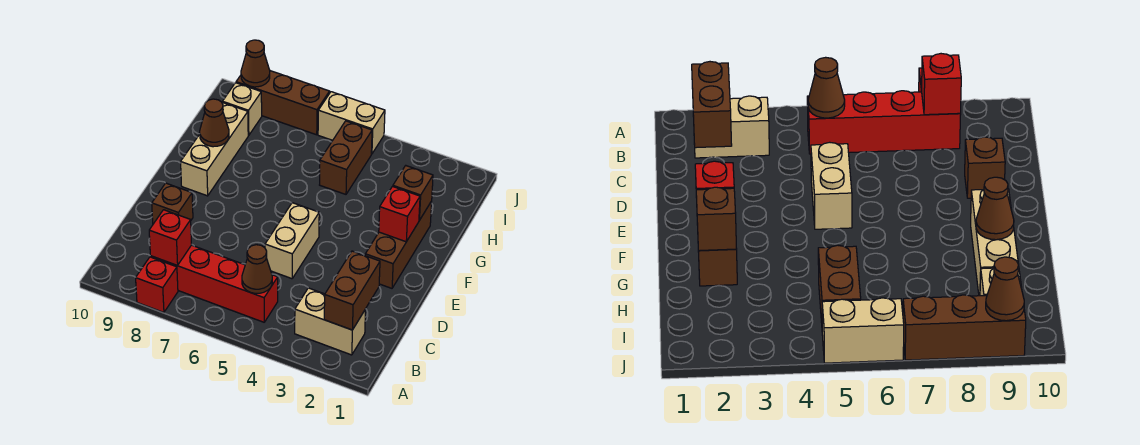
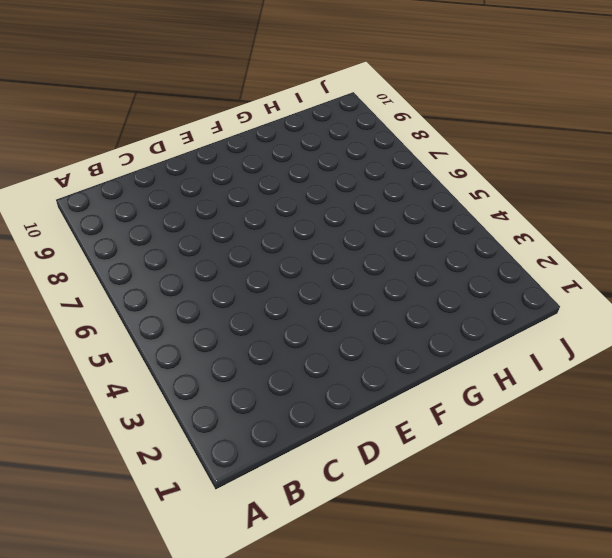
none -> red 1x1 brick [136,257,178,312]
none -> tan 1x2 brick [295,288,366,355]
none -> red 1x4 brick [151,245,278,322]

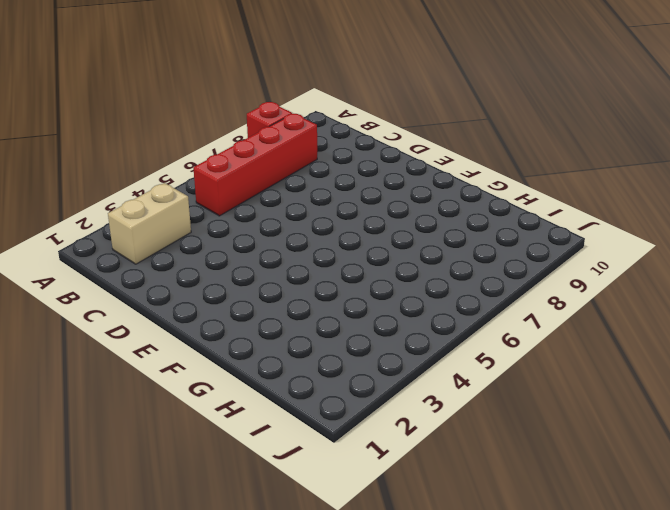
none -> tan 1x2 brick [265,203,319,279]
none -> brown 1x1 brick [152,183,193,224]
none -> brown 1x3 brick [365,201,432,288]

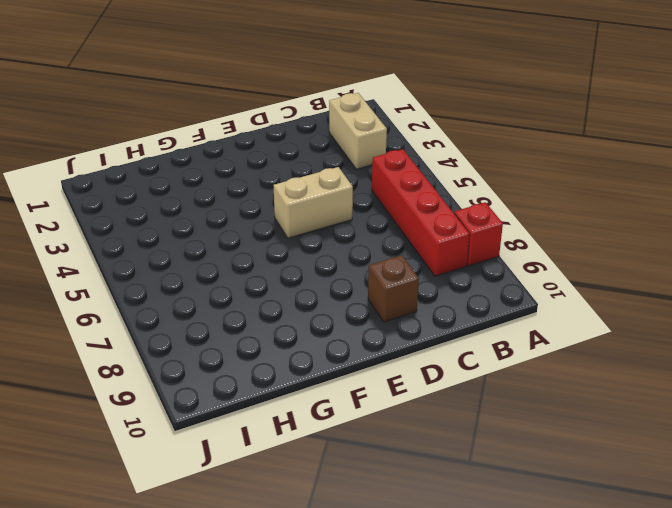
none -> brown 1x3 brick [365,201,432,288]
none -> tan 1x3 brick [181,102,248,196]
none -> brown 1x2 brick [320,121,372,194]

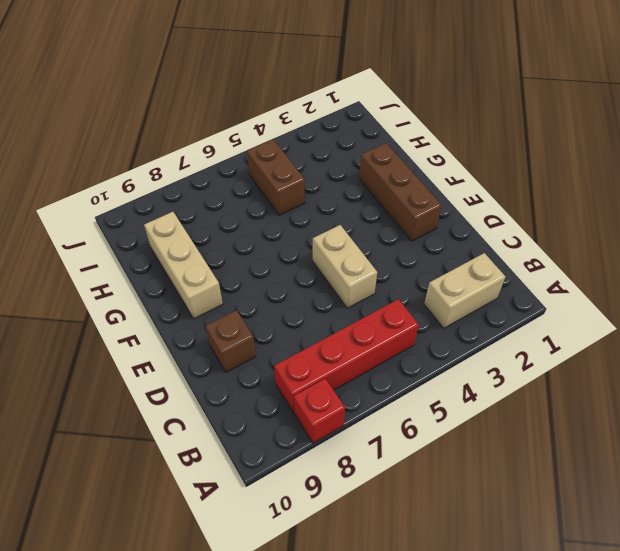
none -> tan 1x1 brick [222,83,262,135]
none -> tan 1x2 brick [318,92,385,154]
none -> brown 1x3 brick [236,71,330,135]

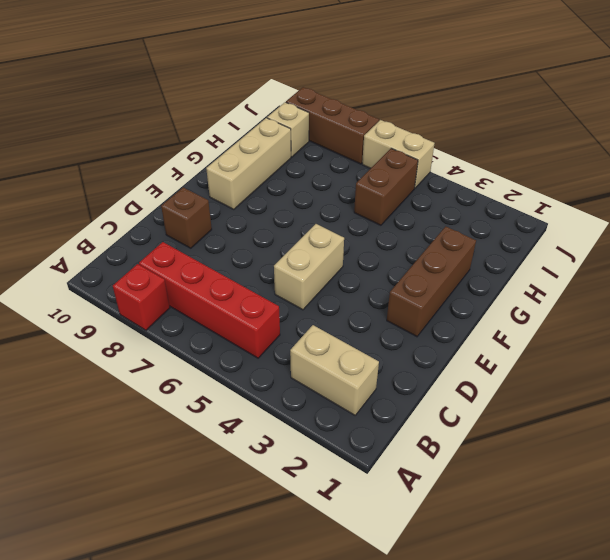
none -> brown 1x2 brick [324,251,380,330]
none -> brown 1x1 cone [242,245,272,293]
none -> red 1x1 brick [149,210,192,266]

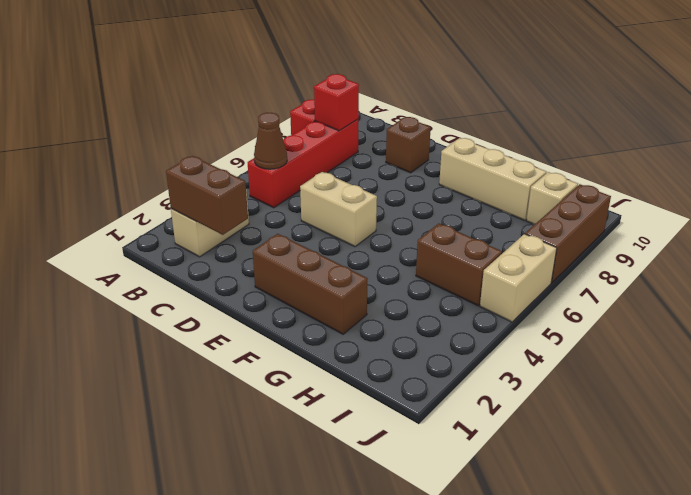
none -> red 1x1 brick [379,187,420,242]
none -> brown 1x1 brick [393,166,433,220]
none -> brown 1x1 cone [200,99,229,147]

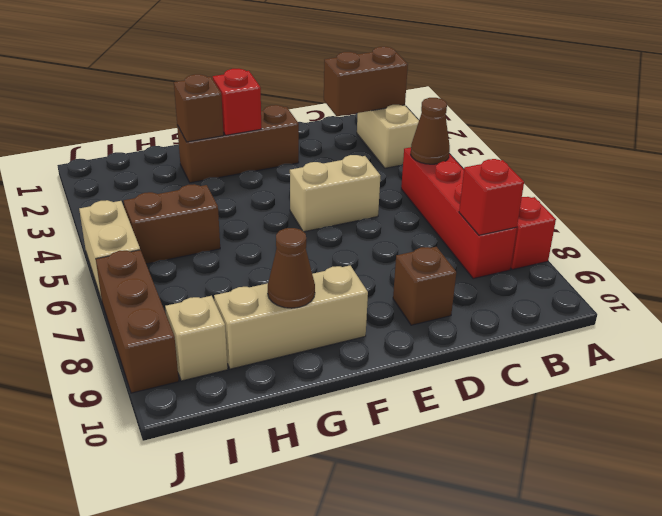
none -> brown 1x1 cone [241,40,270,87]

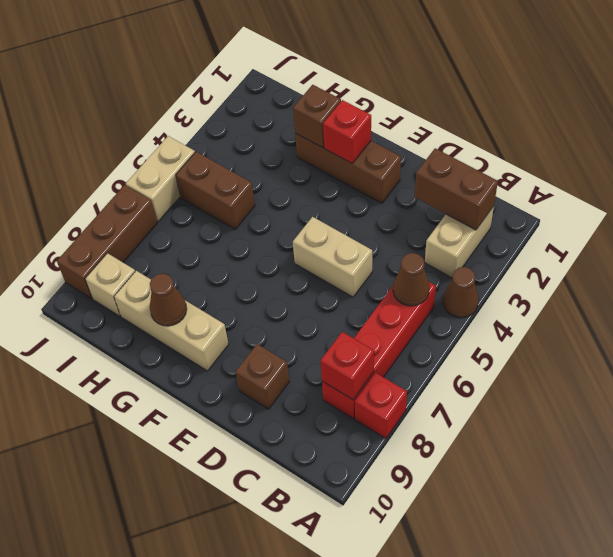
brown 1x1 cone [443,267,479,318] -> brown 1x1 cone moved to [241,40,270,87]

